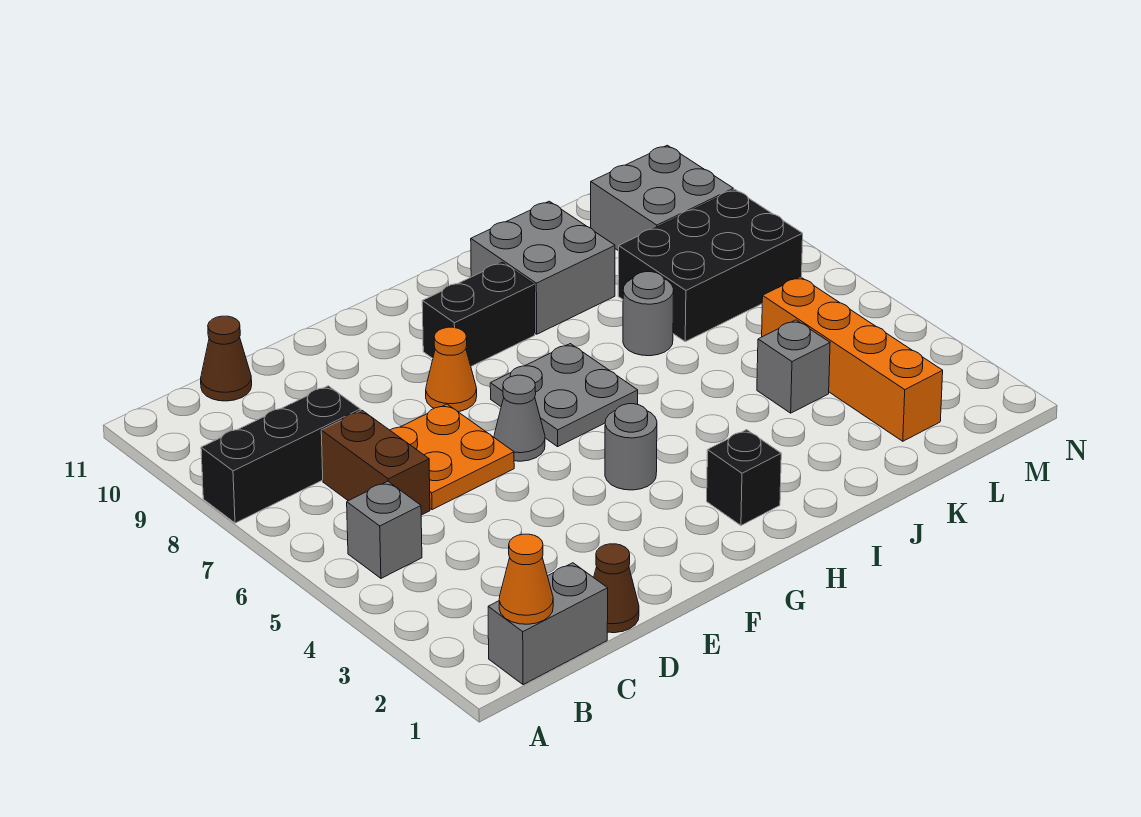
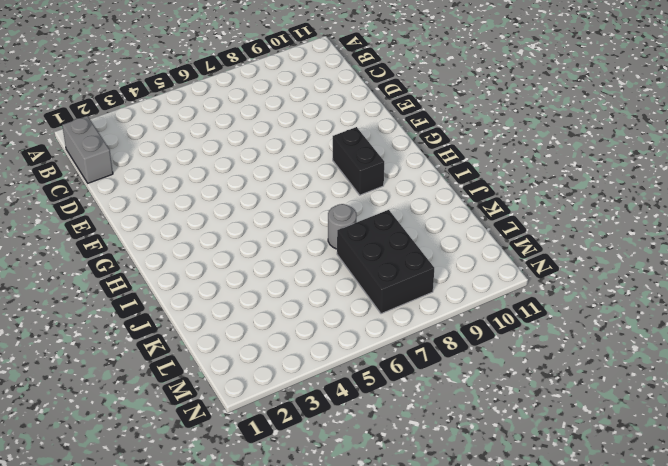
none -> black 1x3 brick [201,386,360,523]
none -> grey 1x1 brick [347,481,422,578]
none -> brown 1x2 brick [321,410,430,515]

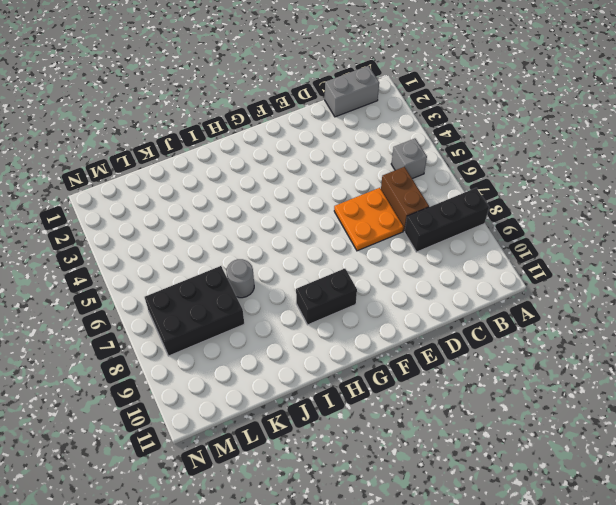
none -> brown 1x1 cone [201,316,252,401]
none -> brown 1x1 cone [594,544,639,633]
none -> grey 1x1 cone [494,375,545,461]

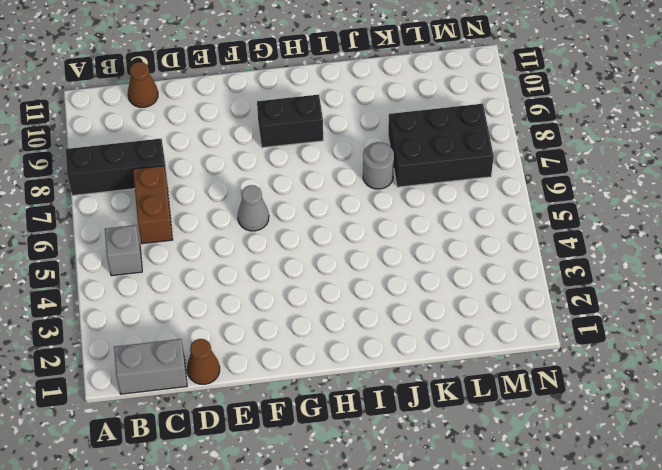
none -> orange 2x2 plate [390,404,514,510]
none -> orange 1x1 cone [426,327,477,412]
none -> grey 1x1 round brick [605,404,657,490]

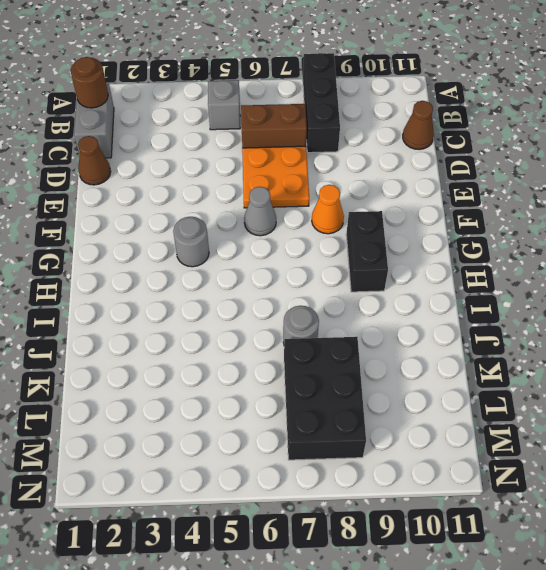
brown 1x1 round brick [71,57,108,108] -> orange 1x1 cone [499,534,553,624]
none -> grey 2x2 plate [490,344,638,447]
none -> black 1x1 brick [707,430,781,525]
none -> grey 2x2 brick [471,201,615,334]

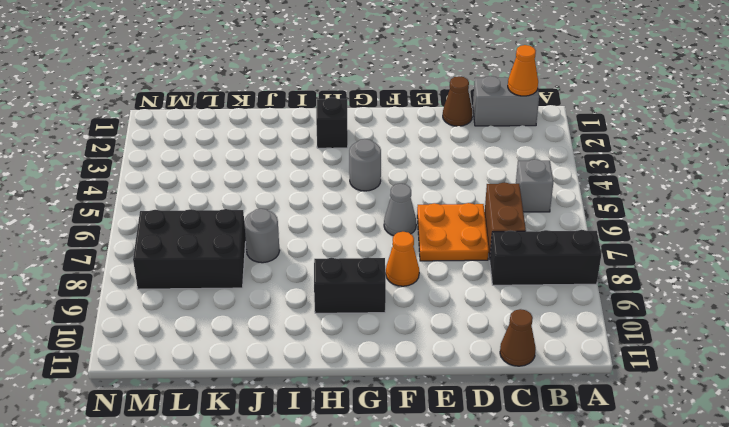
none -> grey 2x2 plate [490,344,638,447]
none -> grey 2x2 brick [471,201,615,334]
none -> grey 1x1 brick [757,320,830,413]

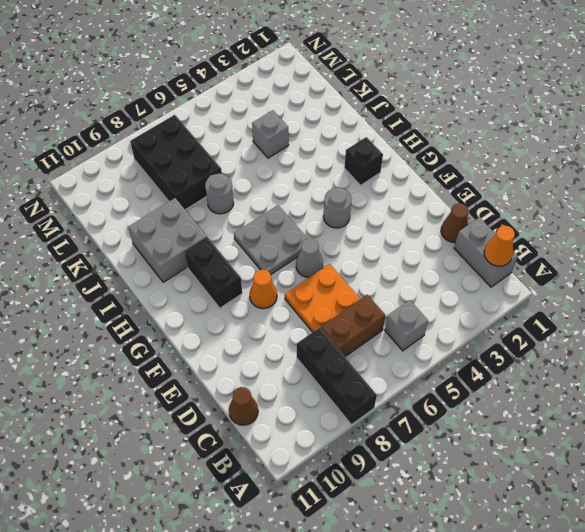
none -> orange 1x4 brick [762,277,943,441]
none -> grey 2x2 brick [591,145,733,251]

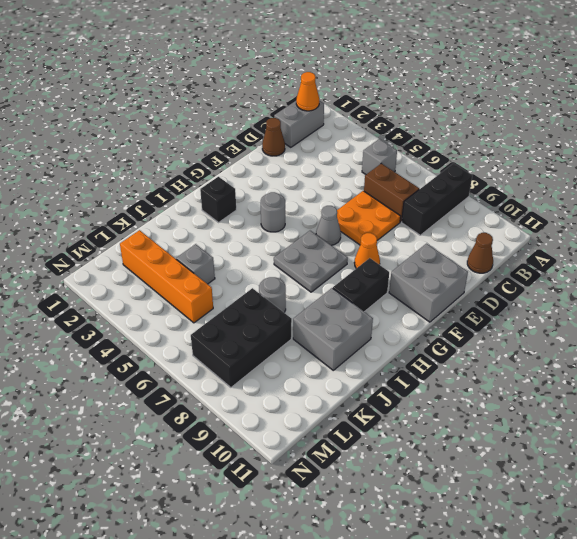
grey 2x2 brick [389,244,468,322] -> grey 2x2 brick moved to [591,145,733,251]

